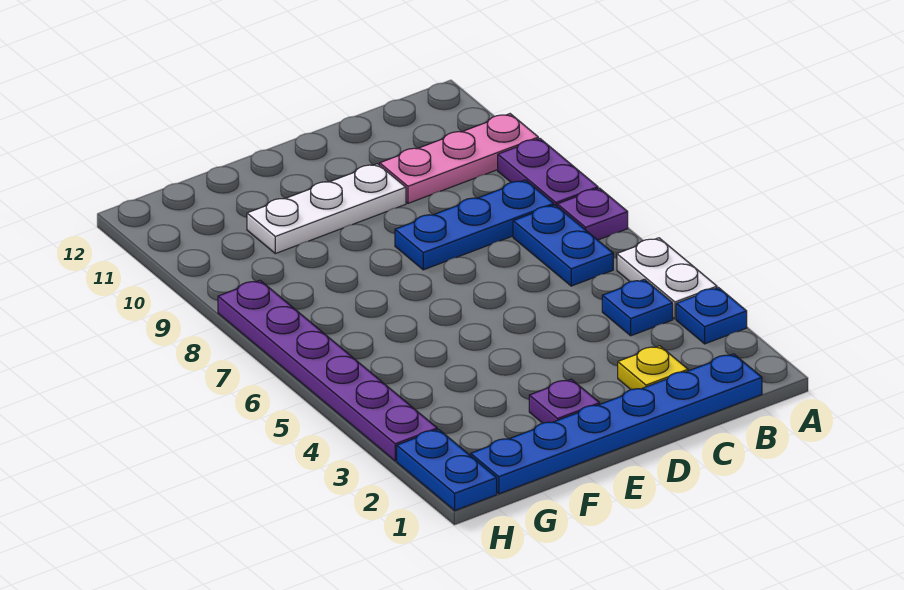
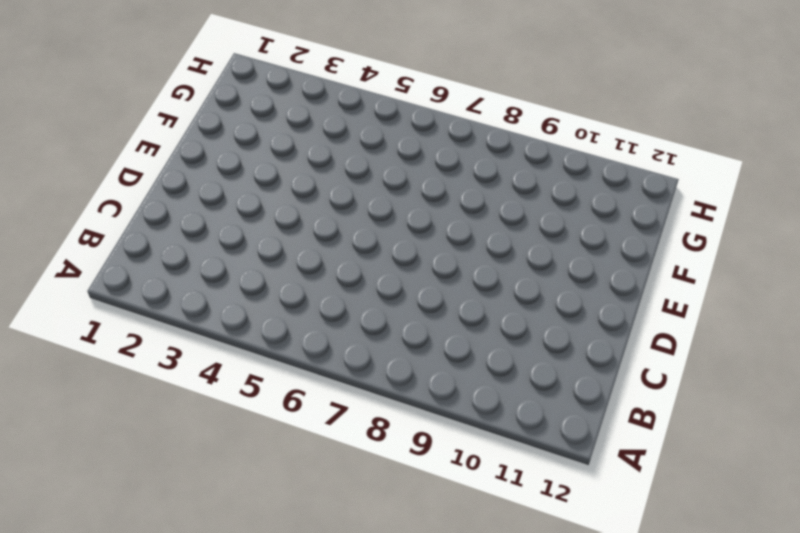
none -> blue 1x1 plate [676,287,747,344]
none -> white 1x2 plate [617,238,717,319]
none -> purple 1x1 plate [557,188,628,240]

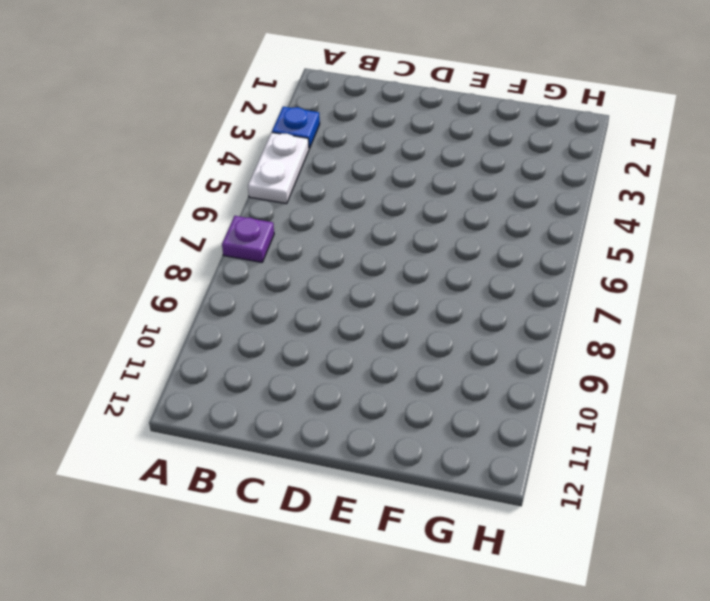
none -> purple 1x2 plate [498,138,598,206]
none -> pink 1x3 plate [380,114,538,203]
none -> blue 1x6 plate [471,354,762,494]

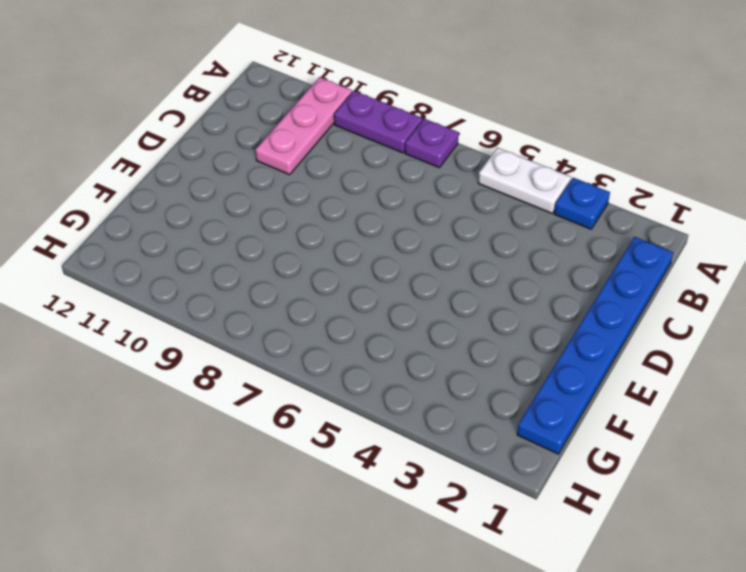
none -> blue 1x1 plate [602,279,673,336]
none -> blue 1x2 plate [513,205,613,286]
none -> blue 1x3 plate [395,180,554,270]

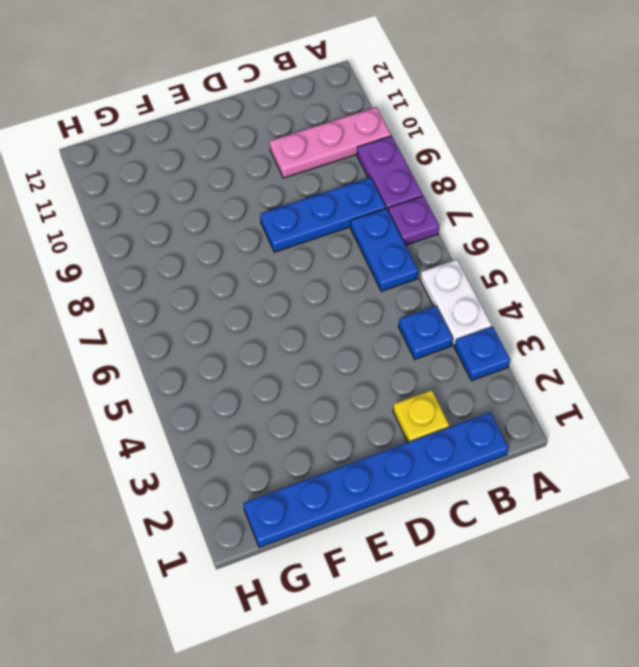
none -> white 1x3 plate [247,164,406,254]
none -> purple 1x1 plate [529,379,600,423]
none -> blue 1x2 plate [397,429,497,510]

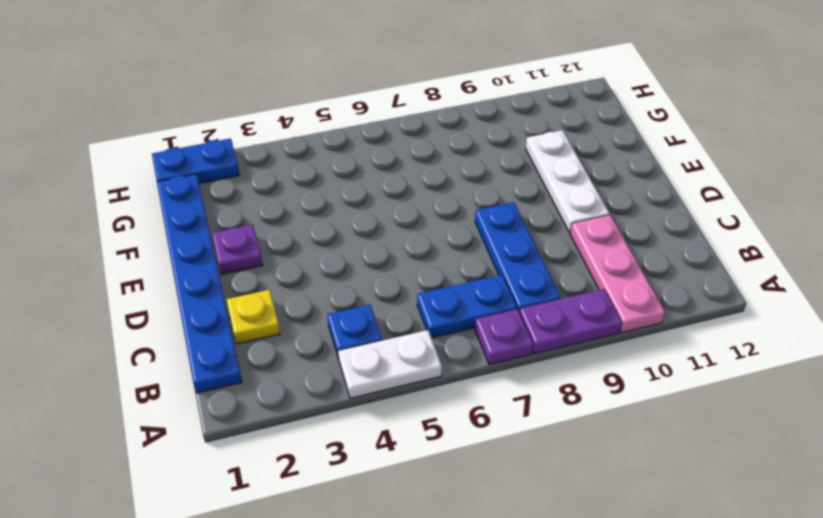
none -> blue 1x1 plate [676,287,747,344]
none -> purple 1x6 plate [218,280,437,461]

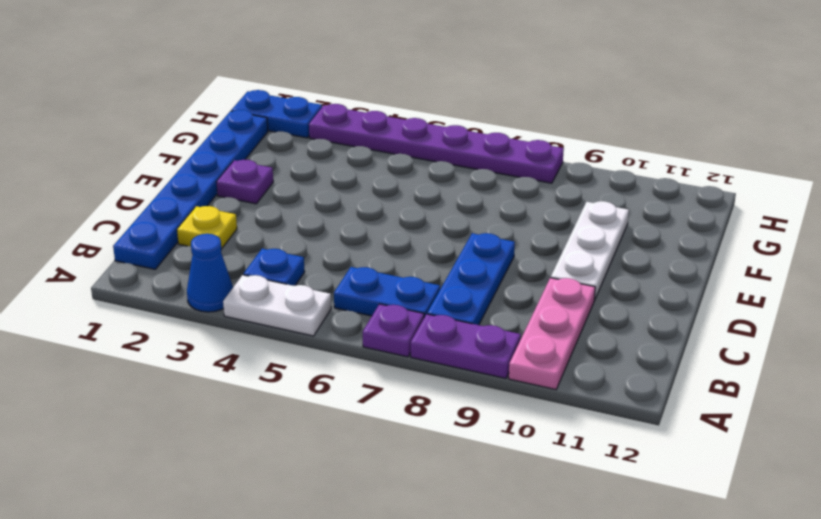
blue 1x1 cone [187,234,233,312] -> blue 1x1 plate [676,287,747,344]

